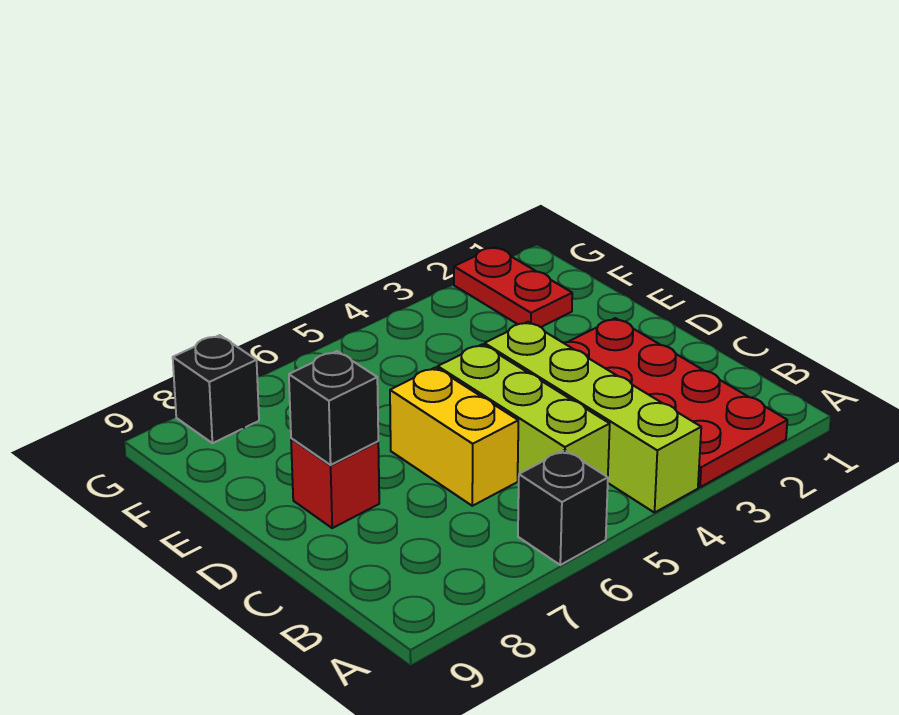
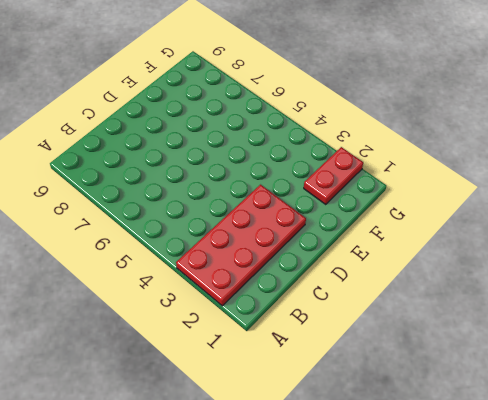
none -> lime 1x4 brick [484,322,701,513]
none -> black 1x1 brick [518,450,608,565]

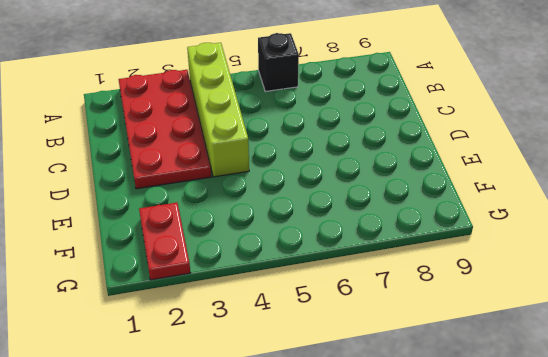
none -> lime 1x3 brick [438,344,610,480]
none -> yellow 1x2 brick [390,367,518,506]

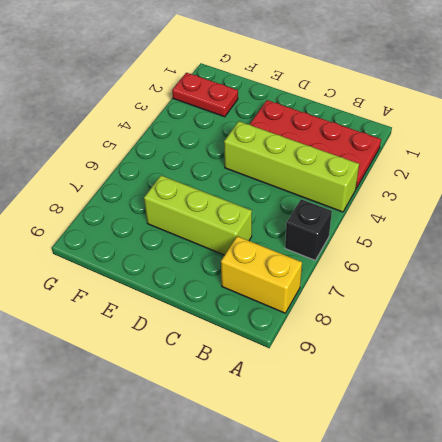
yellow 1x2 brick [221,236,302,313] -> yellow 1x2 brick moved to [390,367,518,506]
lime 1x3 brick [144,176,252,255] -> lime 1x3 brick moved to [438,344,610,480]
none -> red 1x1 brick [291,438,379,528]
none -> black 1x1 brick [173,335,259,443]

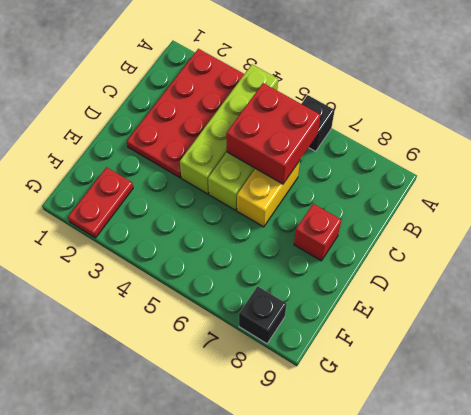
red 2x2 brick [226,83,321,184] -> none
none -> black 1x1 brick [289,351,378,465]

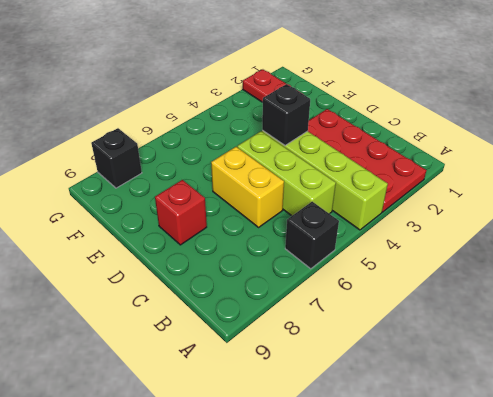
black 1x1 brick [262,84,310,145] -> black 1x1 brick moved to [289,351,378,465]

